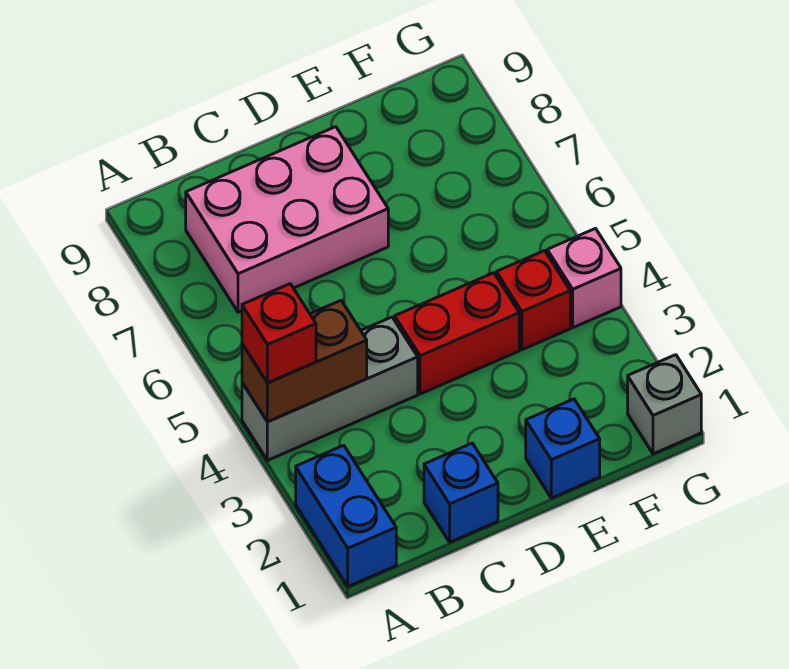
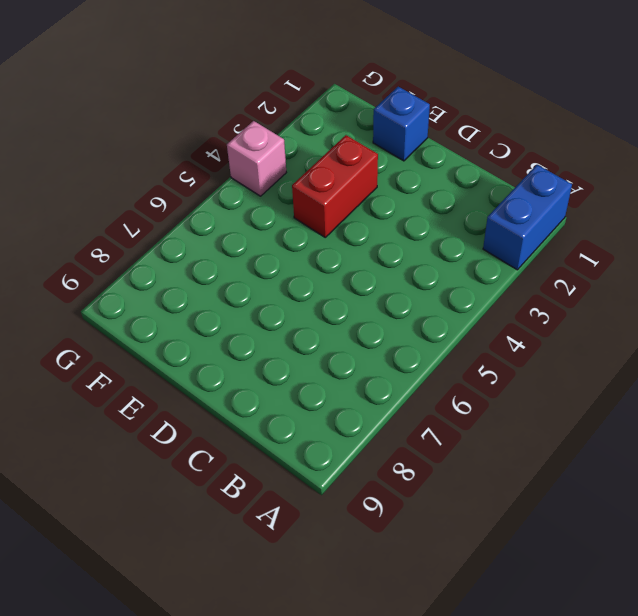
red 1x2 brick [292,135,378,237] -> red 1x2 brick turned to [395,273,519,394]
none -> grey 1x3 brick [242,317,418,460]
none -> pink 2x3 brick [186,127,388,312]

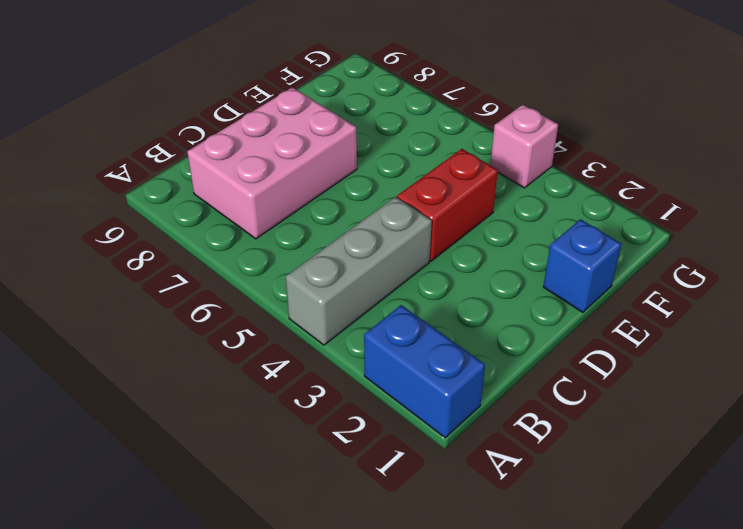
none -> blue 1x1 brick [424,443,498,542]
none -> red 1x1 brick [496,251,570,350]

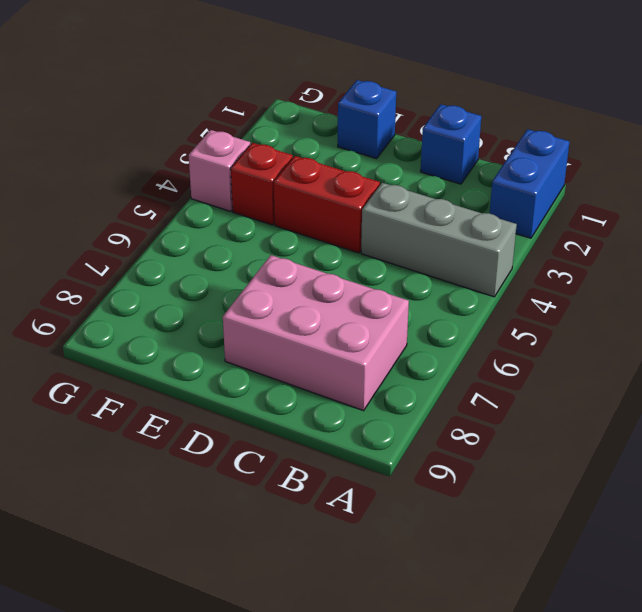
none -> grey 1x1 brick [628,355,701,454]
none -> brown 1x2 brick [242,301,367,422]

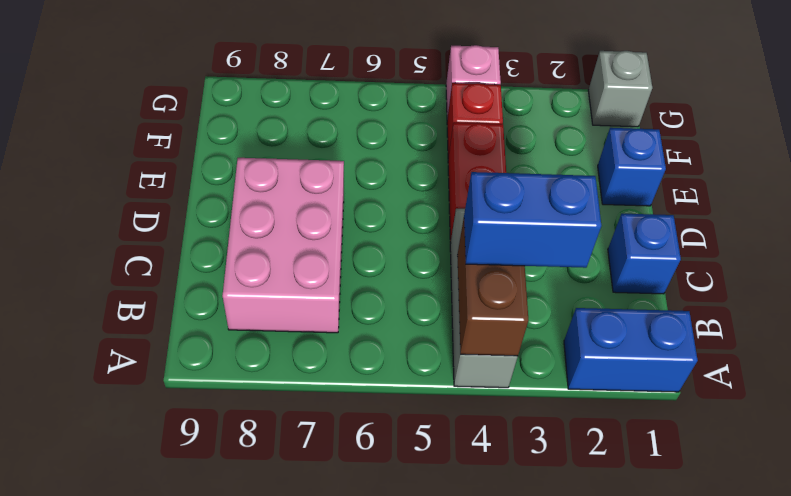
blue 1x2 brick [464,172,601,268] -> none
none -> red 1x1 brick [242,284,316,383]

